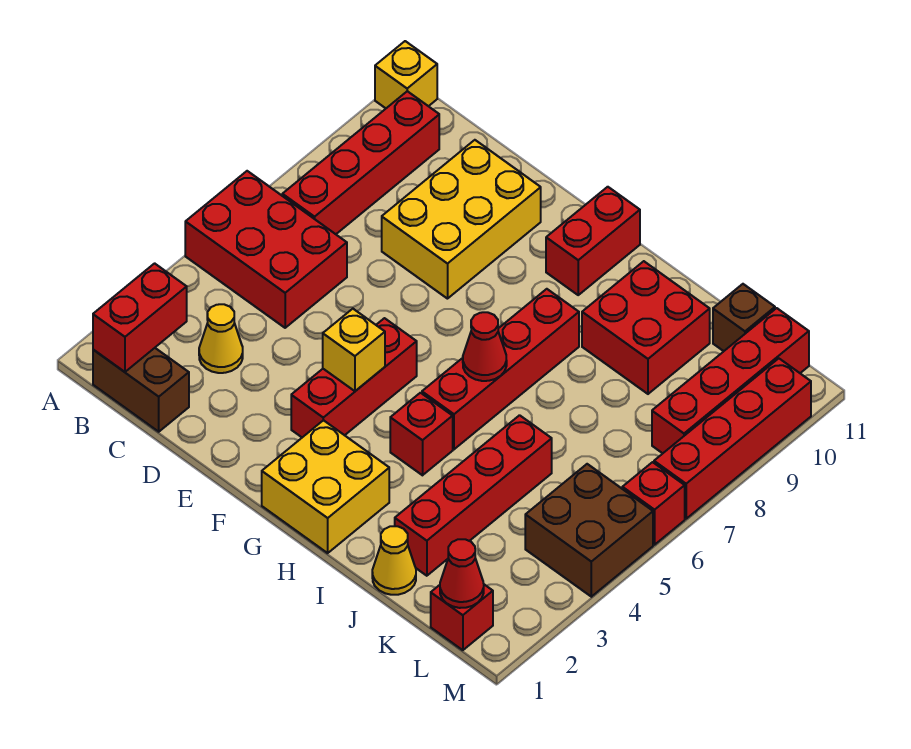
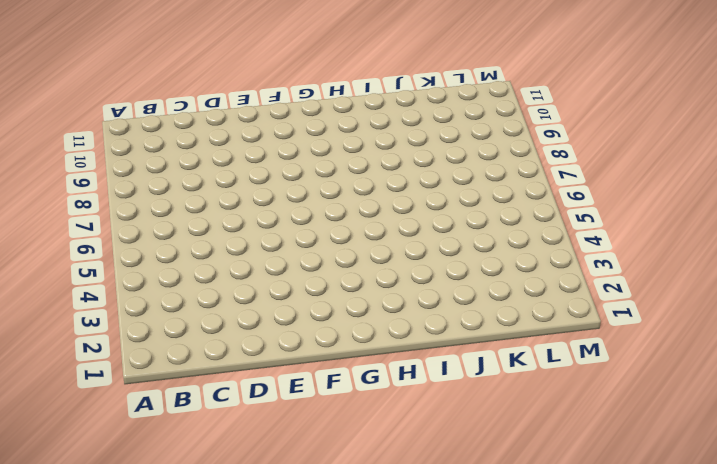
none -> red 2x3 brick [185,171,347,328]
none -> yellow 1x1 brick [375,41,437,108]
none -> brown 1x2 brick [93,348,189,432]

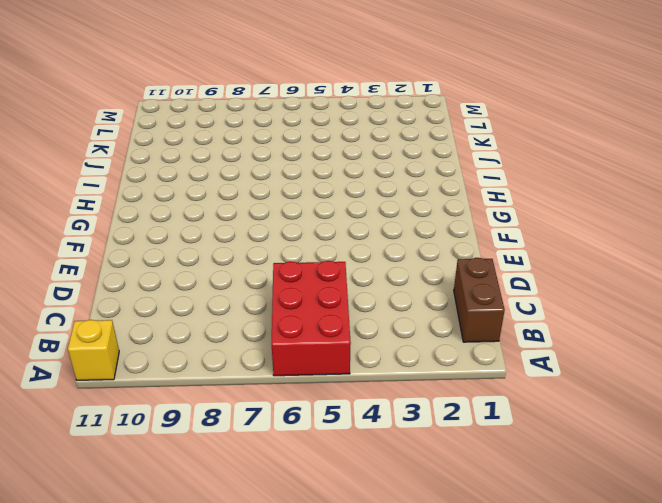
none -> red 1x4 brick [282,91,439,234]
none -> yellow 1x1 cone [199,304,243,373]
none -> yellow 2x3 brick [382,140,541,299]

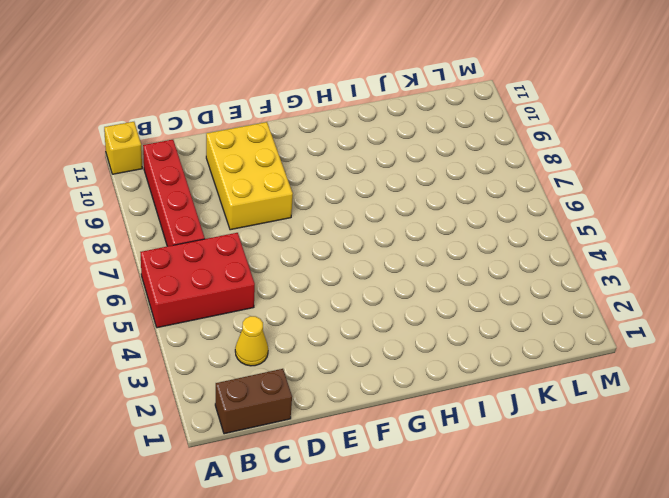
none -> red 1x3 brick [291,318,417,437]
none -> yellow 2x2 brick [262,420,389,553]
none -> red 1x2 brick [546,187,640,295]

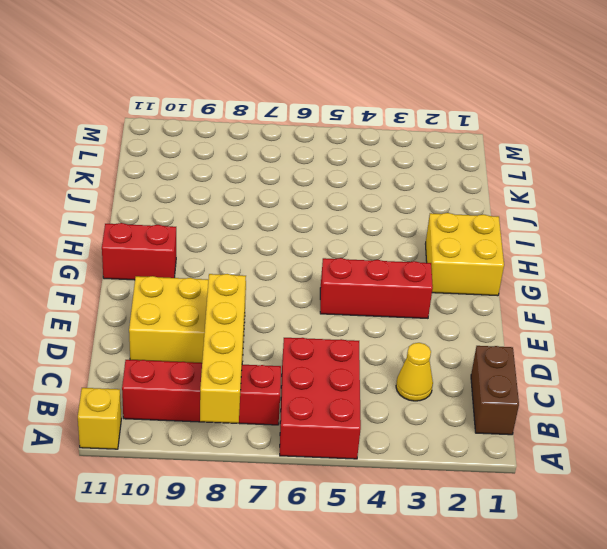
yellow 1x4 brick [200,274,246,423] -> none
none -> red 1x1 brick [390,393,453,475]
none -> red 1x4 brick [422,289,579,449]
none -> red 2x2 brick [582,261,710,394]

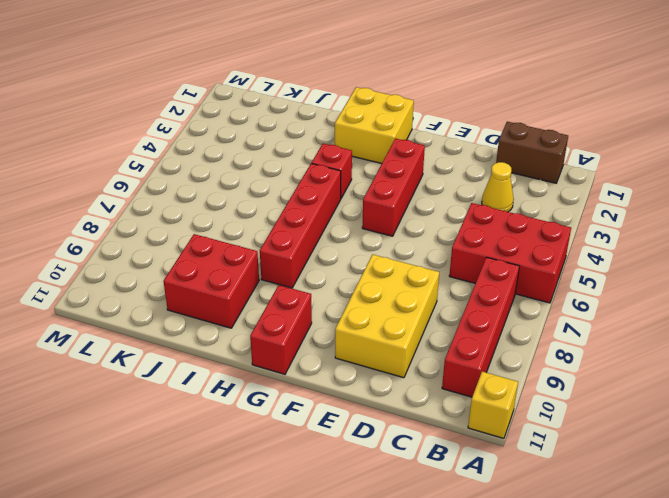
none -> yellow 1x1 cone [372,526,416,595]
none -> red 1x4 brick [395,415,552,576]
none -> brown 1x1 brick [713,284,775,351]

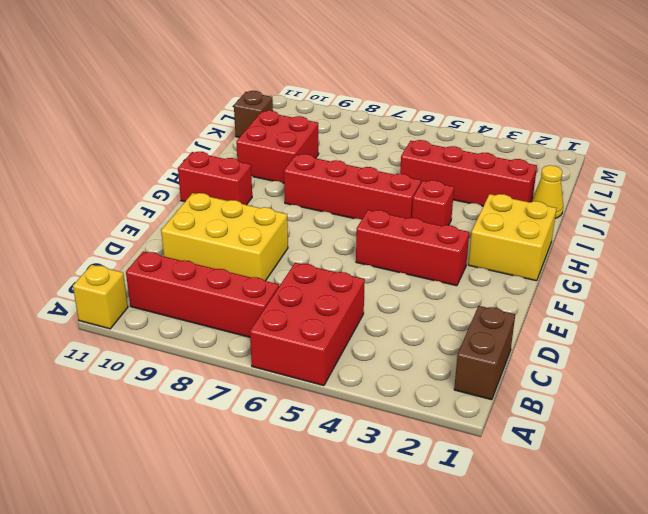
none -> yellow 1x1 cone [199,304,243,373]
none -> red 1x1 brick [431,585,493,650]
none -> brown 2x2 brick [525,464,653,597]

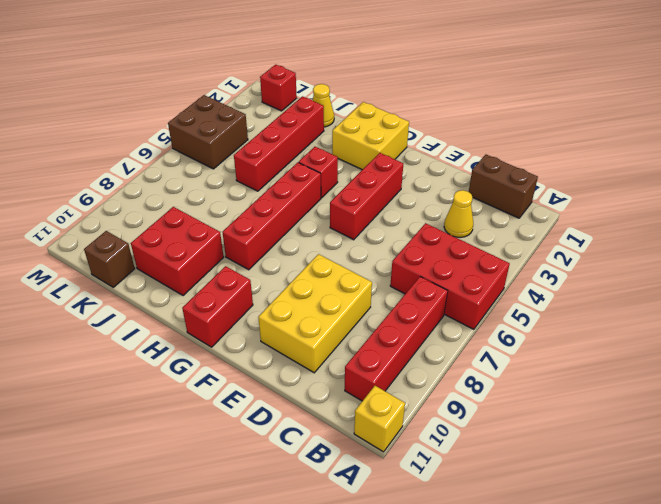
none -> red 1x4 brick [652,308,809,453]
none -> red 1x1 brick [622,462,685,545]
none -> red 1x4 brick [654,358,811,519]

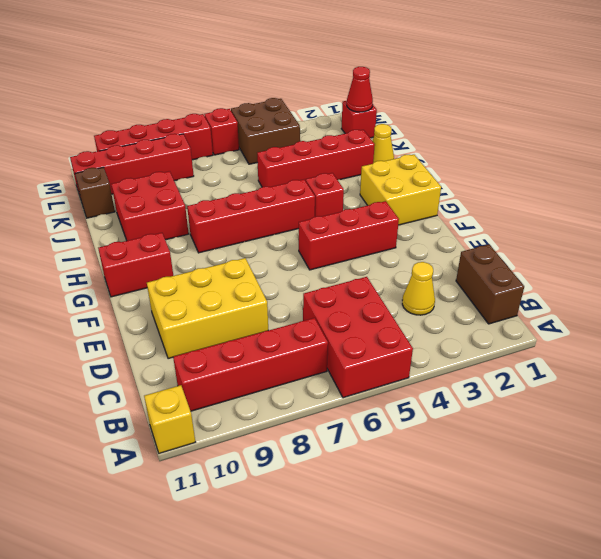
none -> red 1x2 brick [93,263,187,372]
none -> yellow 1x1 brick [323,309,385,391]
none -> red 1x1 cone [463,312,507,381]

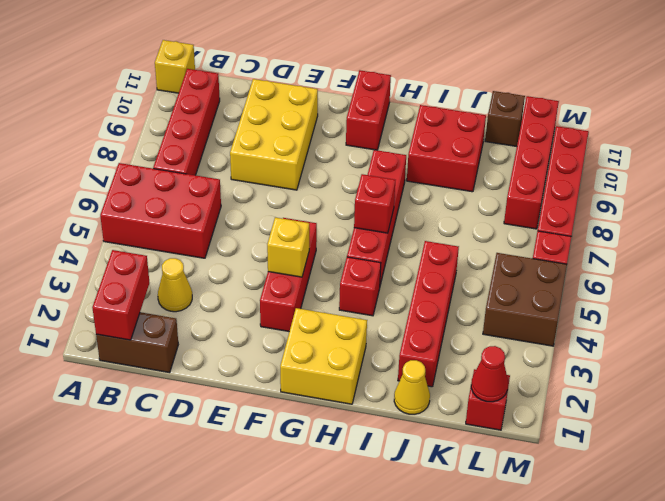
red 1x1 brick [354,174,395,233] -> red 1x1 cone [463,312,507,381]

